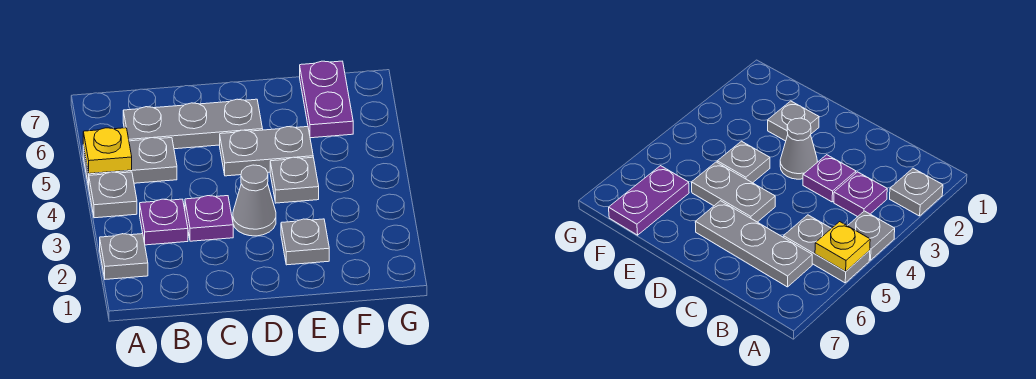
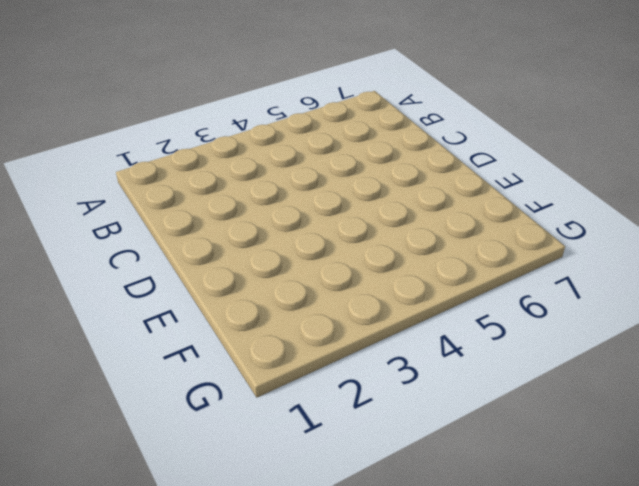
none -> grey 1x1 plate [100,234,148,279]
none -> grey 1x1 plate [89,172,137,218]
none -> grey 1x2 plate [83,138,177,186]

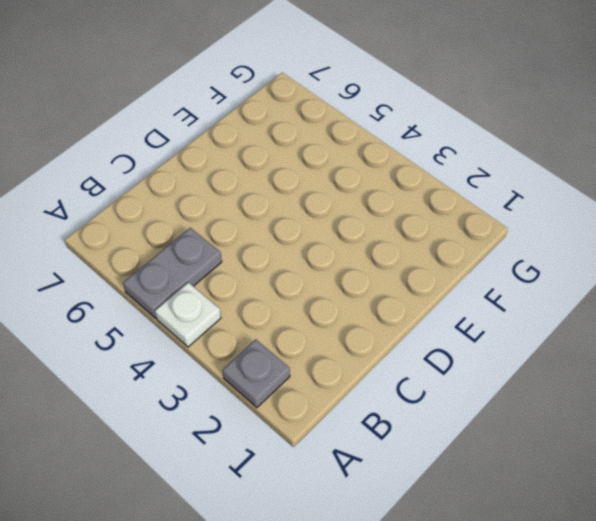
white 1x1 plate [155,282,221,347] -> grey 1x1 plate [89,172,137,218]
none -> purple 1x1 plate [140,199,188,245]
none -> grey 1x3 plate [123,99,263,149]
none -> purple 1x1 plate [185,196,233,241]

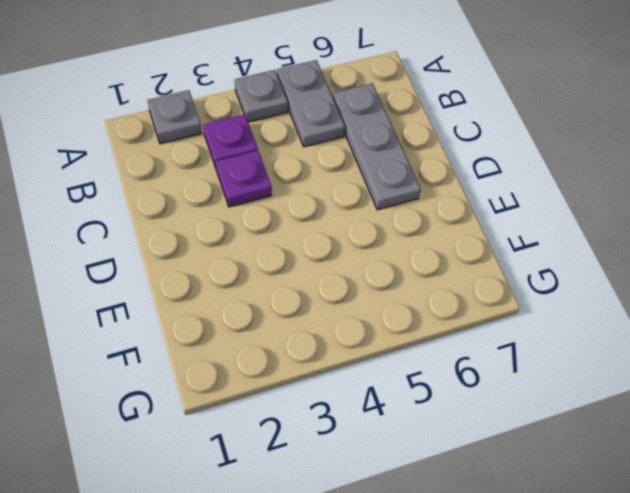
none -> grey 1x1 cone [233,165,276,236]
none -> grey 1x2 plate [220,127,313,176]
none -> grey 1x1 plate [281,219,329,265]

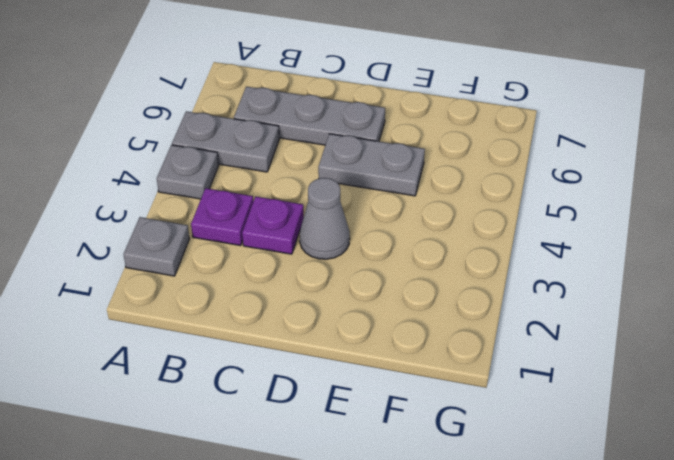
none -> grey 1x1 plate [281,219,329,265]
none -> grey 1x1 plate [270,157,319,203]
none -> purple 1x2 plate [300,61,353,138]

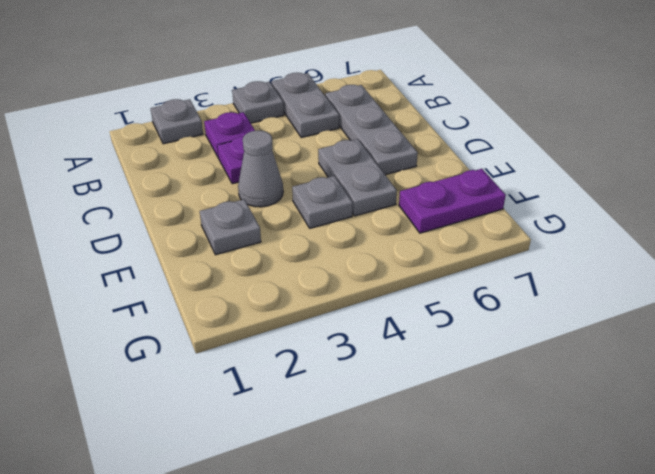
none -> yellow 1x1 plate [83,128,132,174]

